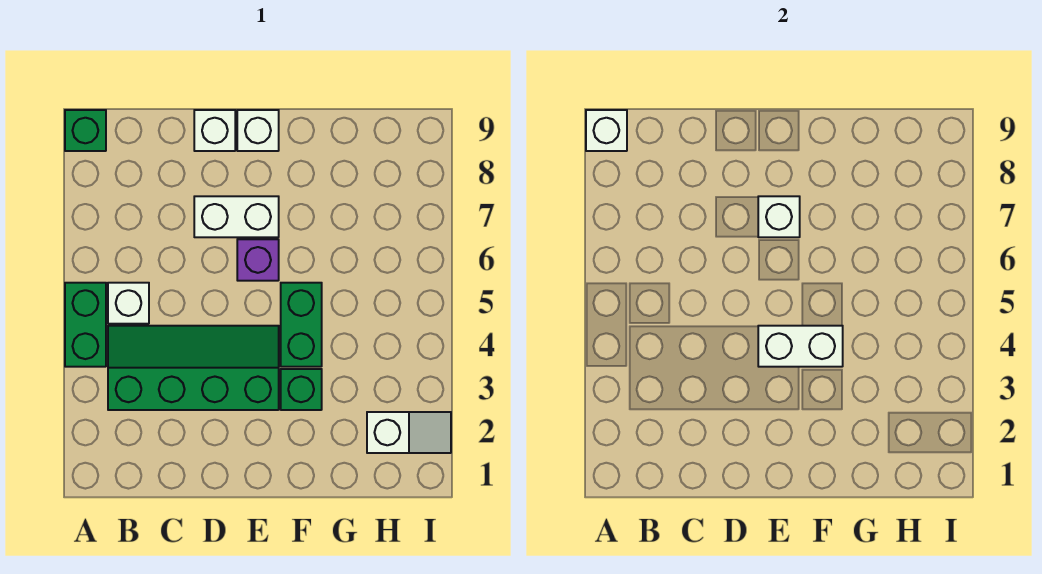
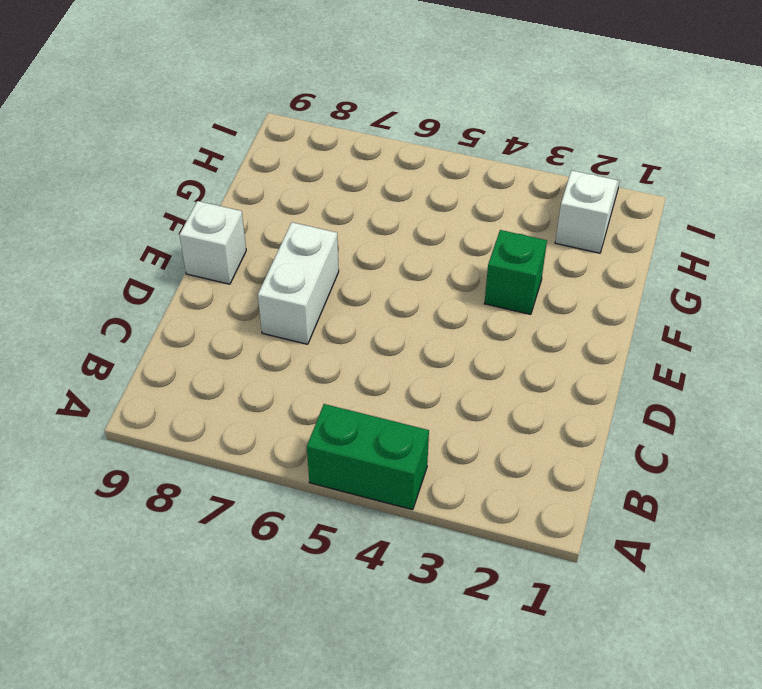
none -> green 1x1 brick [65,110,106,151]
none -> green 2x4 slope [108,326,279,410]
none -> white 1x1 brick [108,283,149,324]

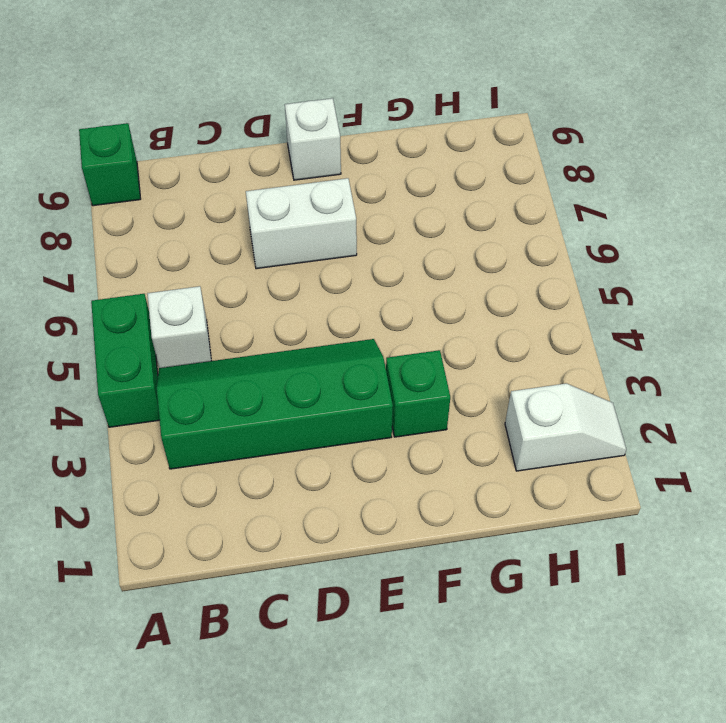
none -> white 1x1 brick [194,110,235,151]
none -> purple 1x1 brick [237,239,279,281]
none -> green 1x2 brick [281,283,322,367]

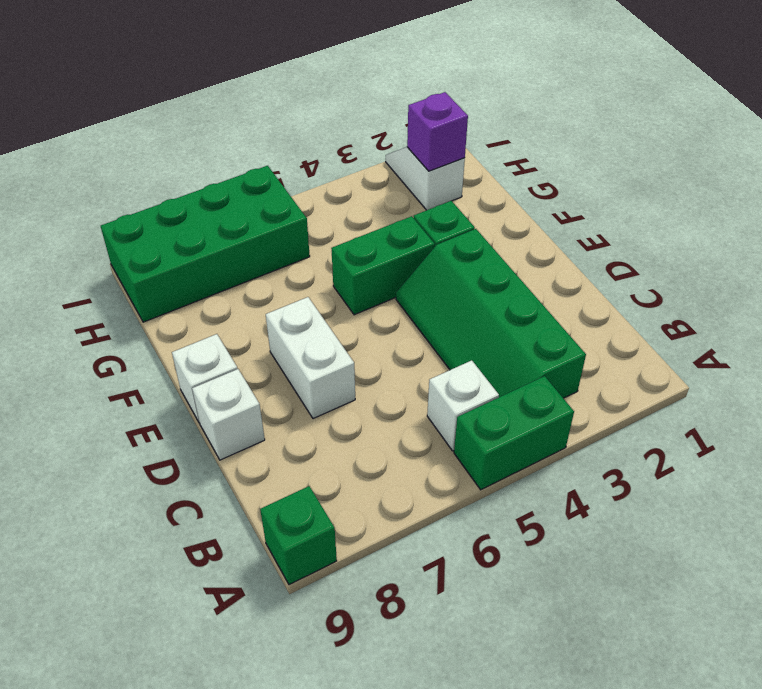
purple 1x1 brick [407,92,468,171] -> purple 1x1 brick moved to [237,239,279,281]
green 2x4 brick [101,166,310,322] -> none
none -> white 1x1 brick [586,110,627,151]
none -> white 1x2 brick [758,326,843,367]
none -> white 1x1 brick [758,196,800,237]

